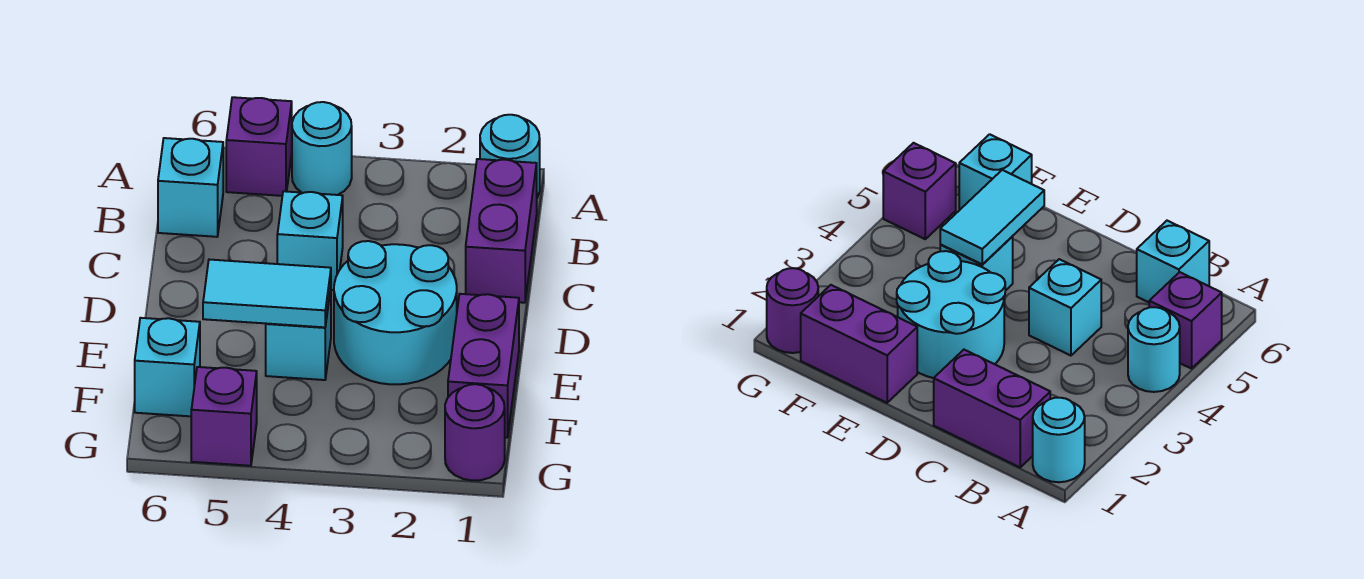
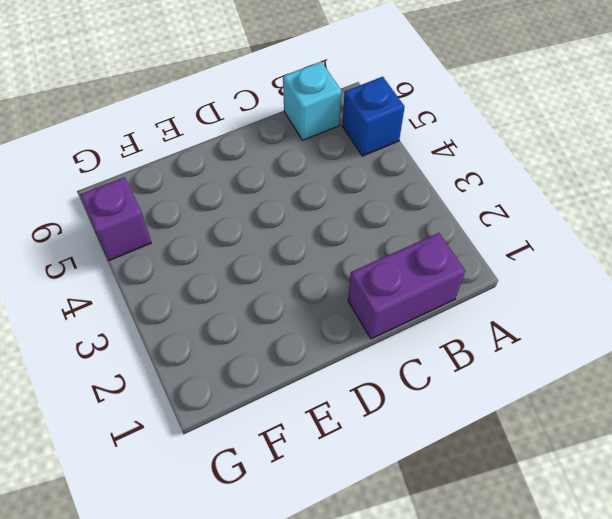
blue 1x1 brick [342,77,405,156] -> purple 1x1 brick [226,97,292,196]
none -> cyan 1x1 round brick [480,115,540,197]
none -> cyan 1x1 round brick [292,102,352,195]
none -> cyan 1x1 brick [277,191,343,290]

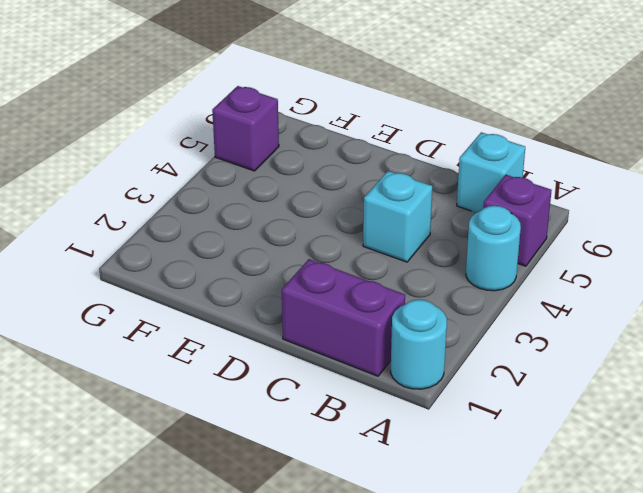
none -> cyan 2x2 round brick [334,241,457,384]
none -> purple 1x2 brick [448,294,519,438]
none -> cyan 1x1 brick [266,289,331,380]

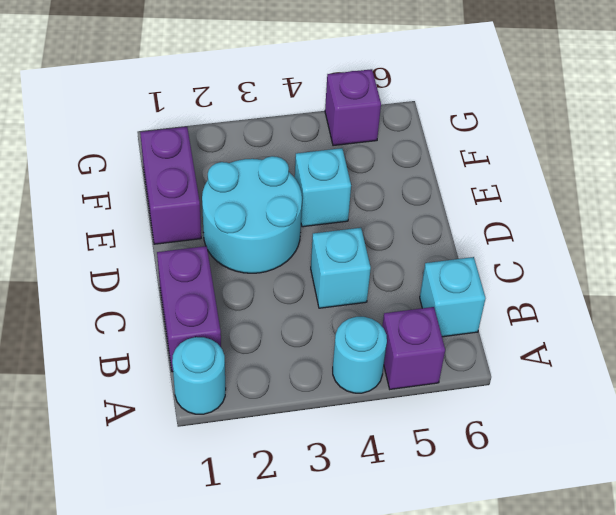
none -> cyan 1x1 brick [135,318,200,416]
none -> purple 1x1 round brick [445,384,505,481]
none -> cyan 1x2 tile [203,260,331,327]

